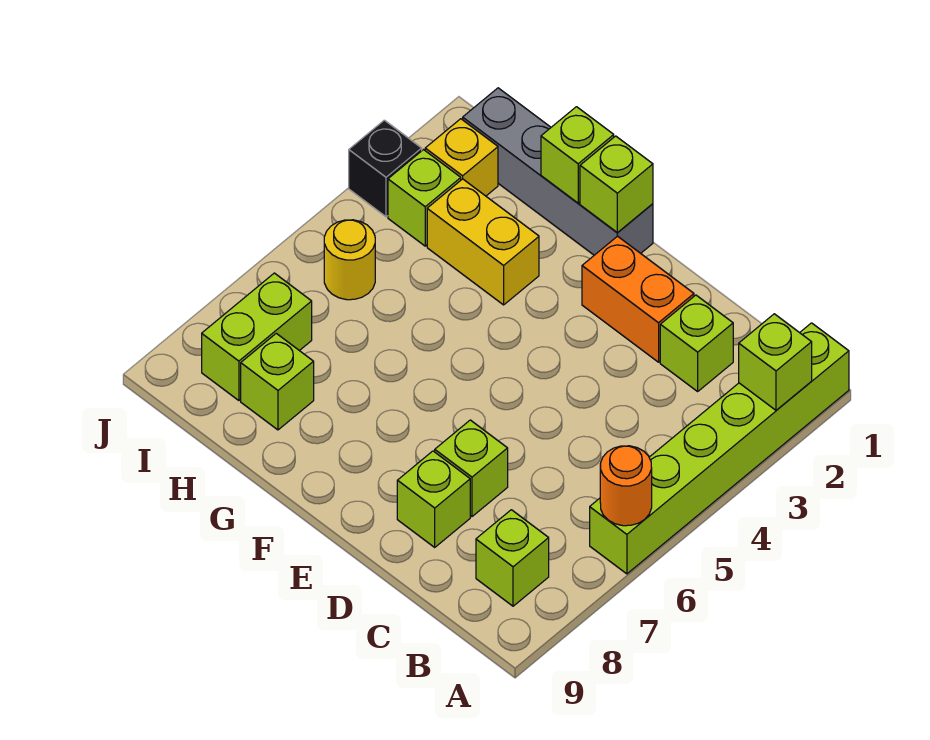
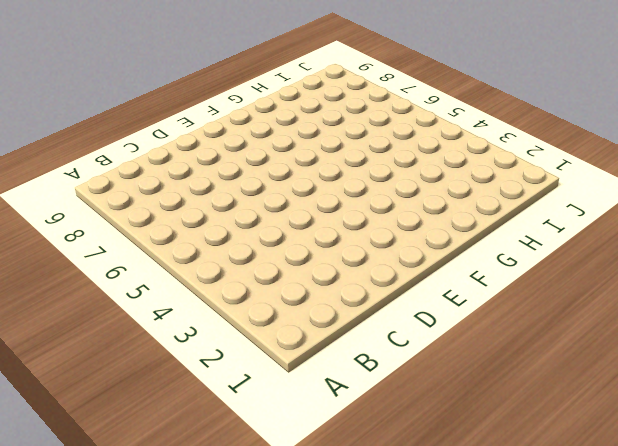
none -> lime 1x6 brick [590,323,849,574]
none -> lime 1x1 brick [476,510,549,606]
none -> lime 1x1 brick [660,295,733,391]

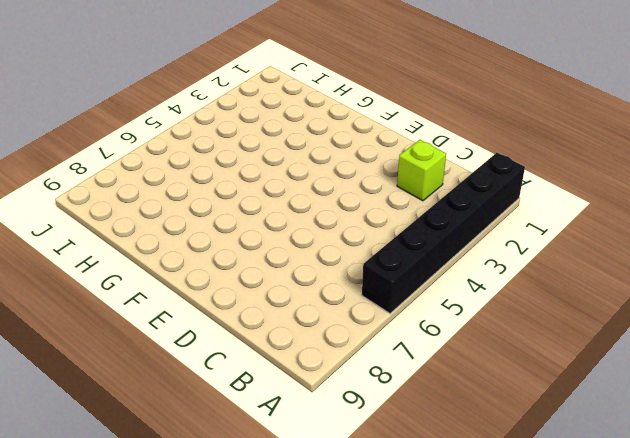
black 1x6 brick [362,153,525,314] -> lime 1x6 brick [590,323,849,574]
none -> lime 1x1 brick [476,510,549,606]
none -> orange 1x2 brick [582,236,694,362]
none -> lime 1x1 brick [435,420,508,516]

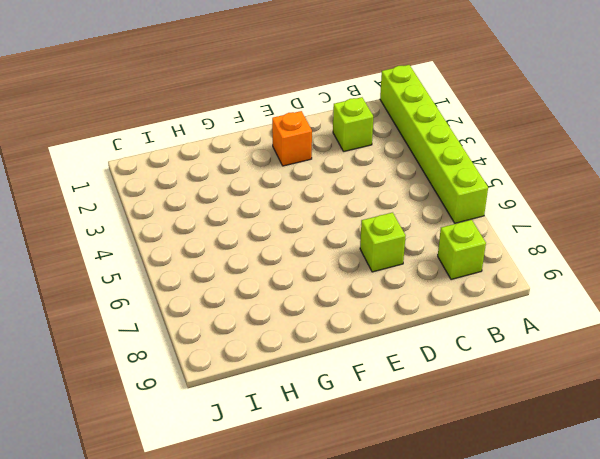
orange 1x1 brick [272,111,312,166] -> orange 1x2 brick [582,236,694,362]
none -> lime 1x1 brick [397,451,470,547]
none -> grey 1x4 brick [463,88,653,255]
none -> yellow 1x2 brick [427,179,539,305]

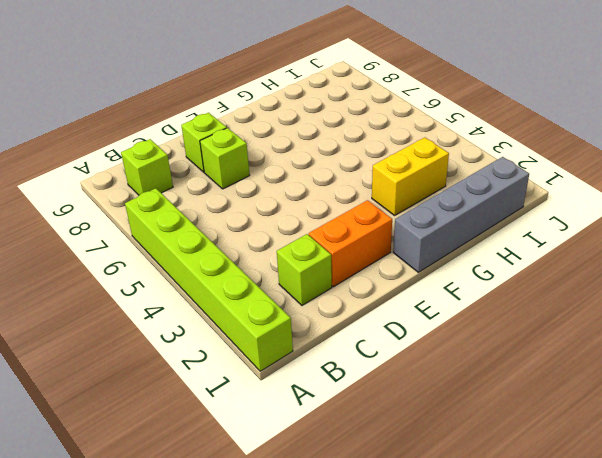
none -> lime 1x1 brick [241,333,314,430]
none -> yellow 1x1 brick [425,119,498,196]
none -> lime 1x1 brick [388,150,461,246]

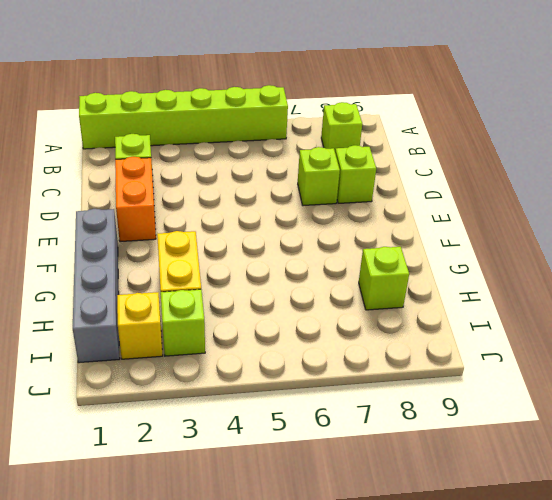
none -> yellow 1x1 round brick [324,220,375,300]
none -> lime 1x2 brick [202,273,312,401]
none -> black 1x1 brick [349,120,422,217]

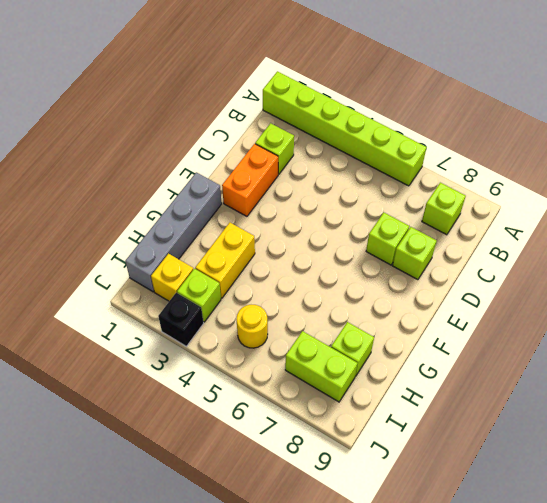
none -> lime 1x1 brick [739,314,812,410]
none -> orange 1x1 round brick [600,446,652,526]
none -> lime 1x1 brick [580,136,653,233]

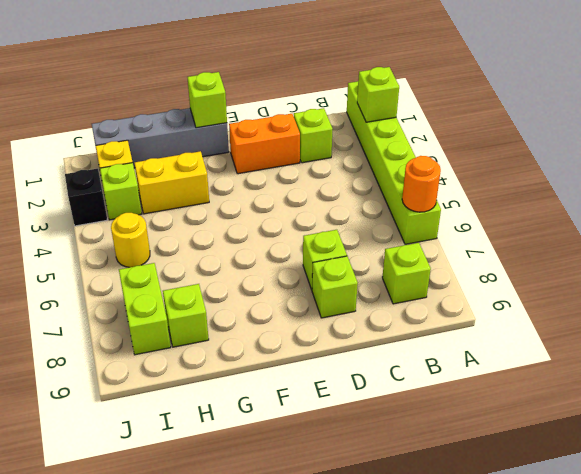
none -> lime 1x1 brick [541,107,614,203]

